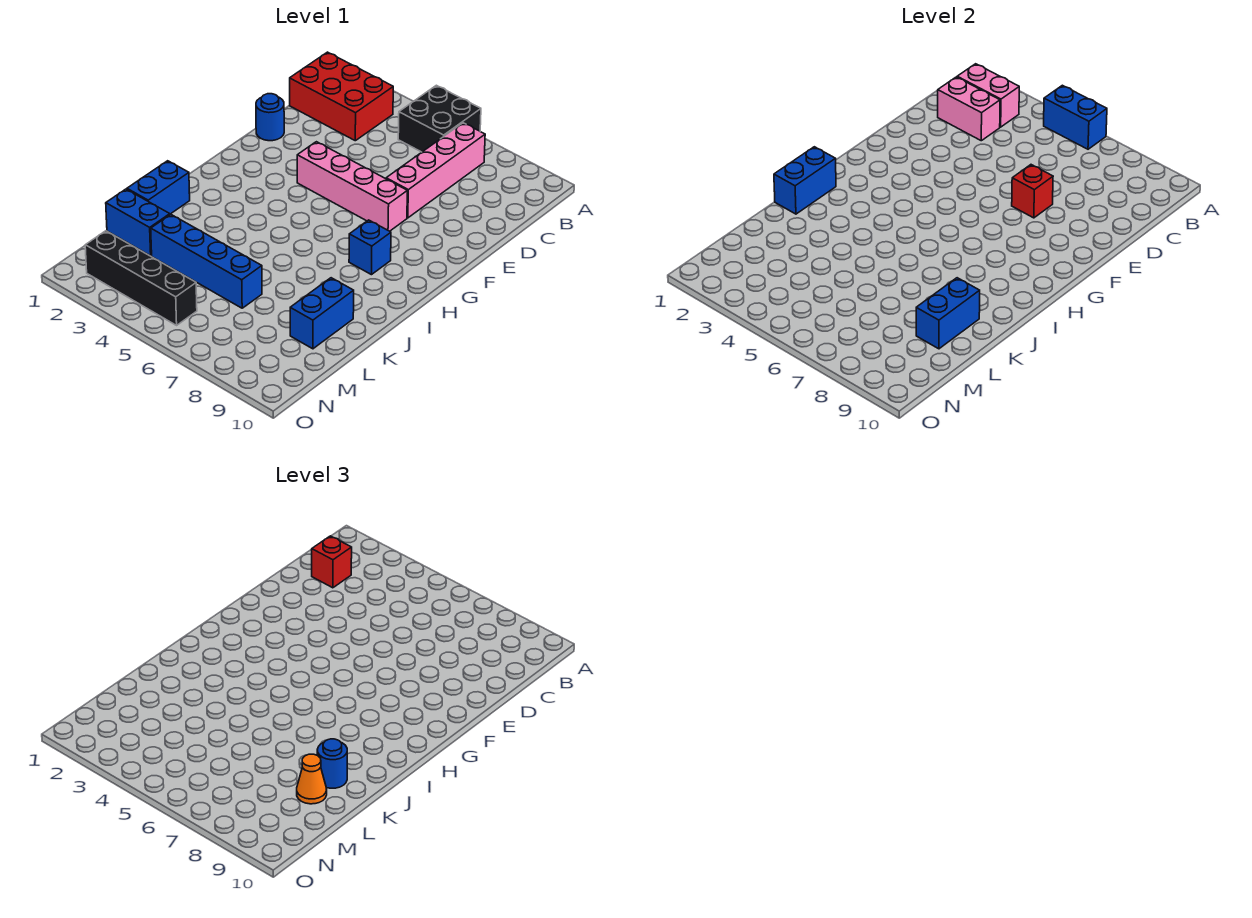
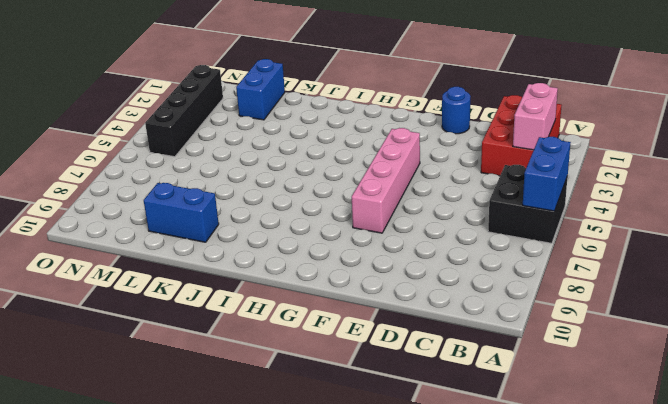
none -> pink 1x4 brick [386,123,485,218]
none -> blue 1x1 brick [349,220,391,275]
none -> blue 1x2 brick [127,161,190,214]

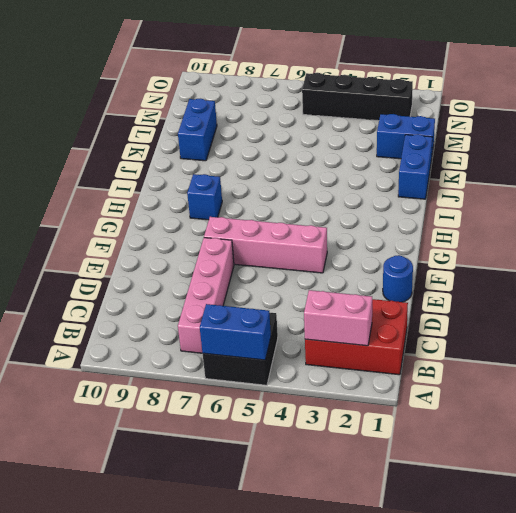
none -> blue 1x4 brick [151,215,262,308]
none -> pink 1x2 brick [938,77,1000,141]
none -> red 1x1 brick [1012,165,1053,218]

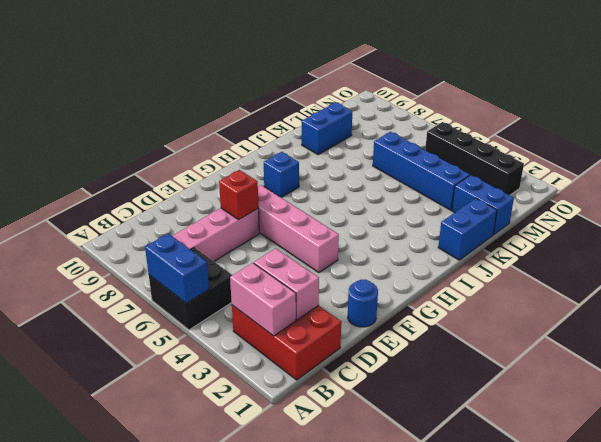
none -> blue 1x2 brick [774,147,836,214]
none -> blue 1x2 brick [916,278,980,349]
none -> red 1x1 brick [312,536,352,588]

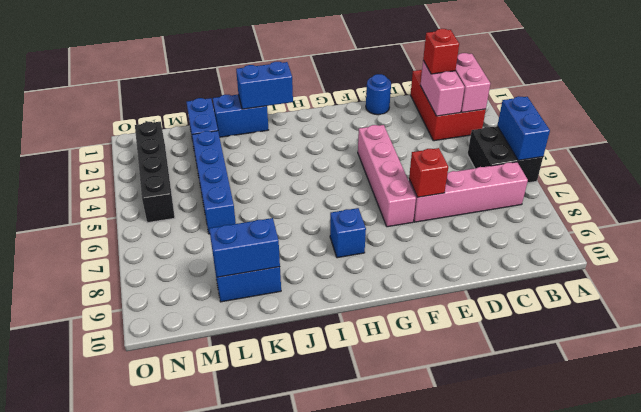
none -> blue 1x1 round brick [317,739,347,788]
none -> orange 1x1 cone [297,754,327,804]

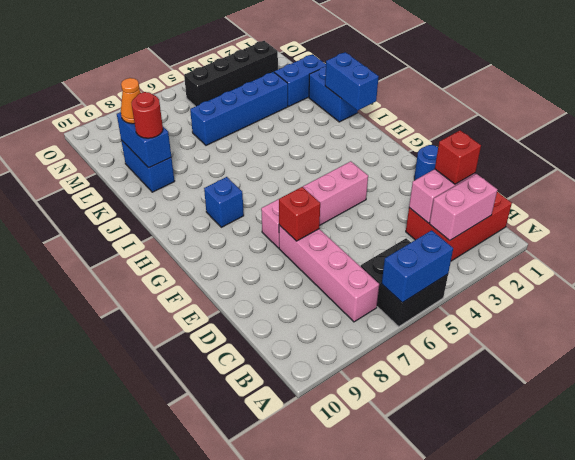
red 1x1 round brick [131,92,163,138] -> blue 1x1 round brick [317,739,347,788]

